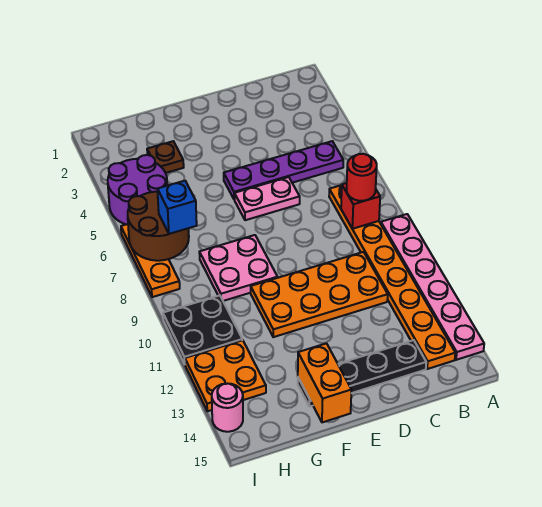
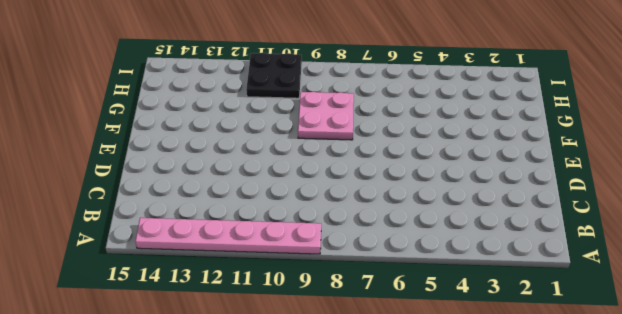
none -> purple 1x4 plate [224,141,343,200]
none -> orange 1x8 plate [329,185,455,369]
none -> orange 2x4 plate [251,252,388,337]

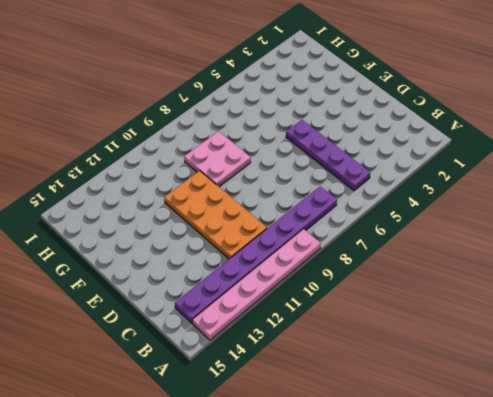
purple 1x8 plate [175,186,337,323] -> orange 1x8 plate [329,185,455,369]
none -> black 1x4 plate [298,340,426,407]
none -> pink 1x2 plate [234,177,300,220]
none -> brown 1x1 plate [147,141,184,173]

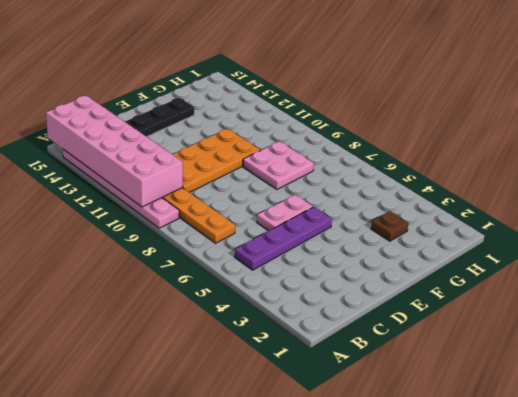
pink 2x6 brick [46,96,183,207] -> none
none -> purple 2x2 round brick [108,155,167,224]
none -> black 2x2 plate [163,295,242,364]
none -> orange 2x2 plate [185,340,266,411]

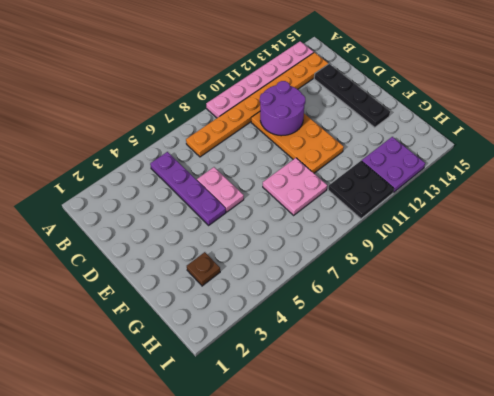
purple 2x2 round brick [260,81,305,136] -> purple 2x2 round brick moved to [108,155,167,224]
purple 2x2 plate [362,137,425,193] -> orange 2x2 plate [185,340,266,411]
none -> orange 1x3 plate [121,224,180,297]
none -> pink 1x1 round brick [212,383,243,432]
none -> red 1x1 brick [341,183,380,229]

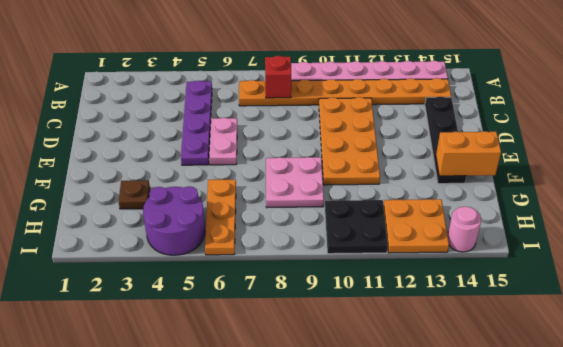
orange 1x3 plate [205,179,236,255] -> orange 1x3 plate turned to [121,224,180,297]
none -> brown 2x2 round brick [128,192,189,261]
none -> red 1x1 round brick [346,154,377,201]
none -> blue 1x1 brick [157,181,197,234]

